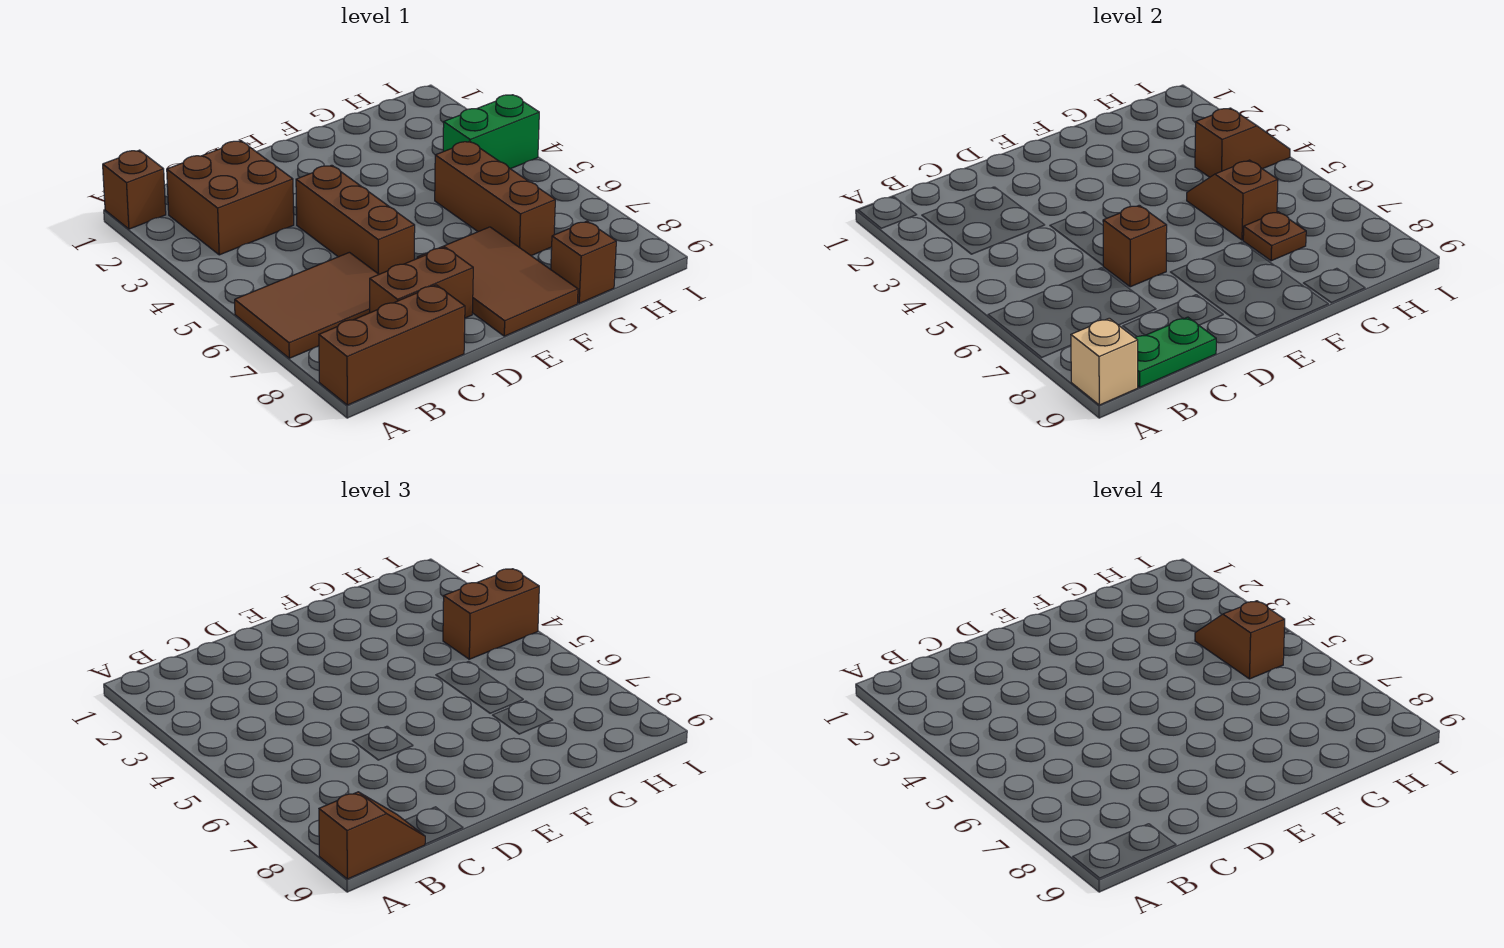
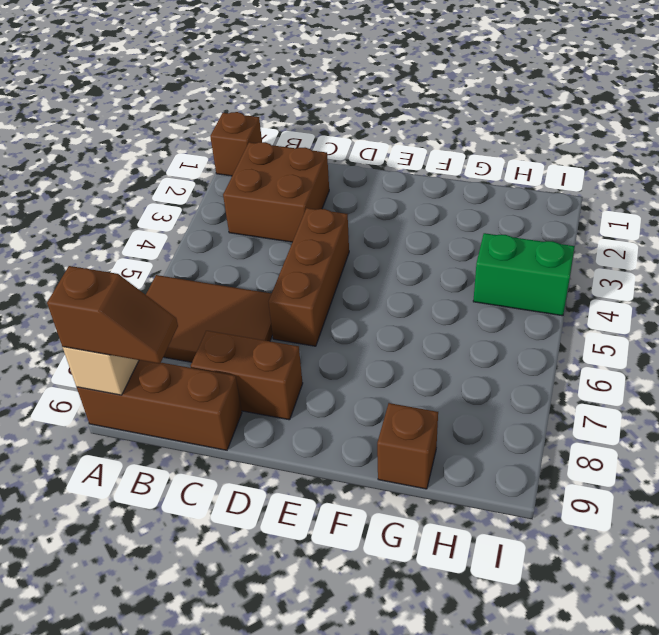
none -> brown 2x3 tile [417,227,578,336]
none -> brown 1x3 brick [435,141,555,256]
none -> green 1x2 plate [1135,317,1216,387]

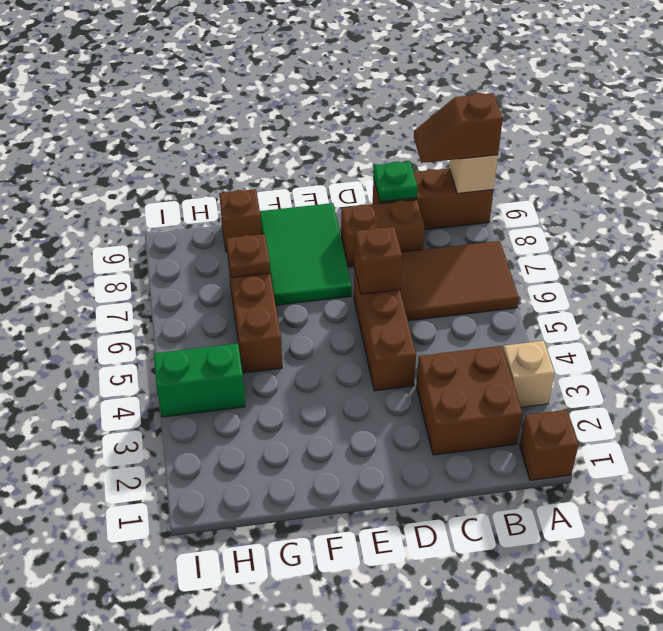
tan 1x1 brick [503,341,555,407] -> none
green 1x1 plate [374,161,418,202] -> green 1x2 plate [1135,317,1216,387]
green 2x3 tile [260,203,352,305] -> brown 2x3 tile [417,227,578,336]
none -> brown 1x2 slope [1187,160,1278,240]
none -> brown 1x2 slope [1195,108,1290,177]
none -> brown 1x2 brick [443,569,539,659]

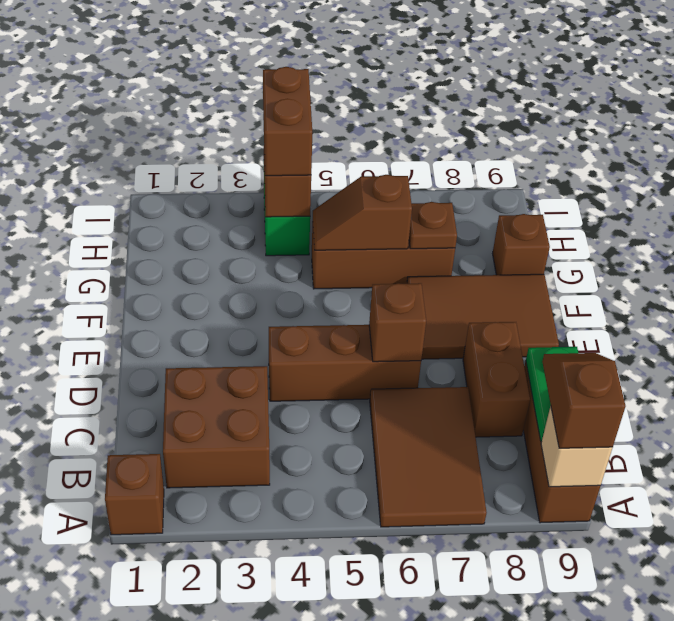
none -> brown 1x2 slope [1195,601,1285,679]

